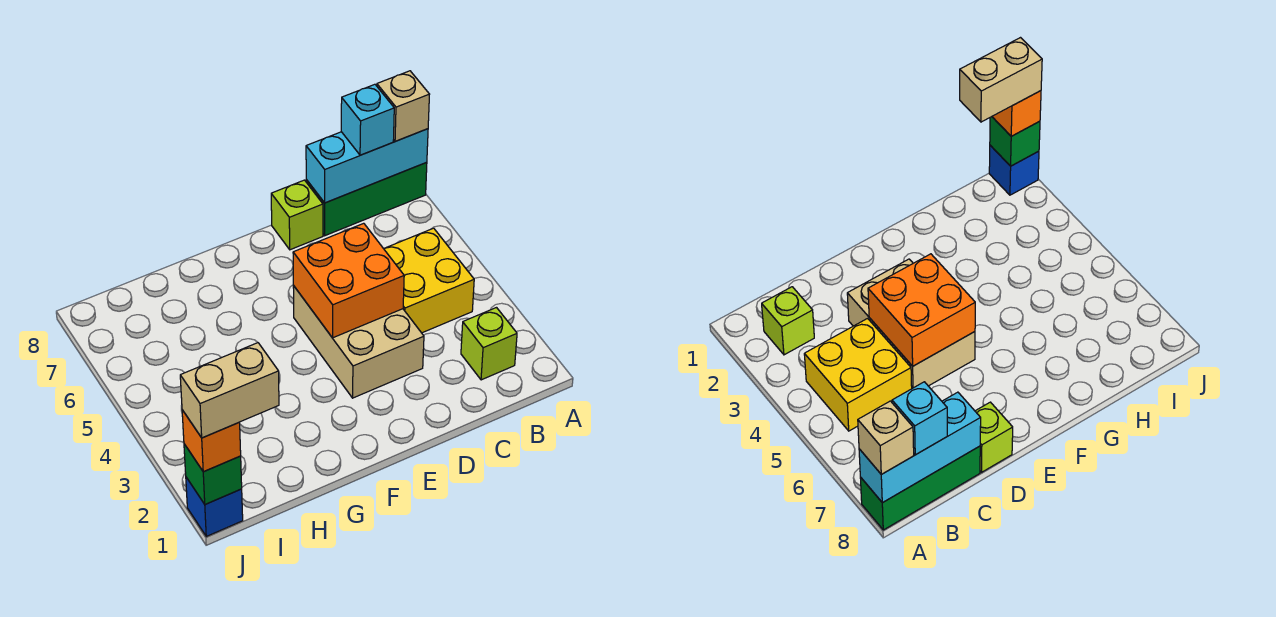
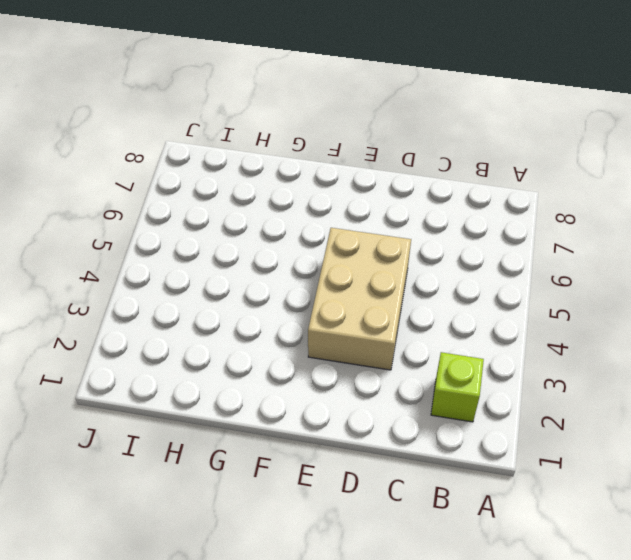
none -> green 1x3 brick [306,162,427,236]
none -> yellow 2x2 brick [384,228,474,333]
none -> lime 1x1 brick [271,180,323,250]

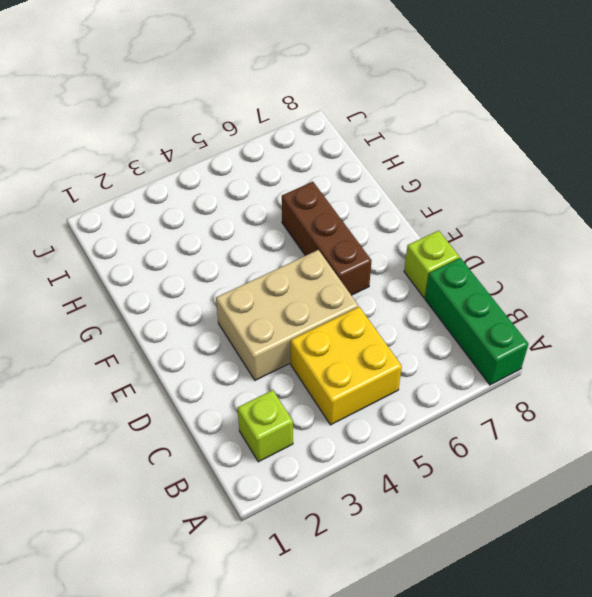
brown 1x3 brick [282,182,371,295] -> none
none -> blue 1x1 brick [186,477,243,536]
none -> cyan 1x3 brick [306,129,428,203]
none -> orange 2x2 brick [293,223,404,338]

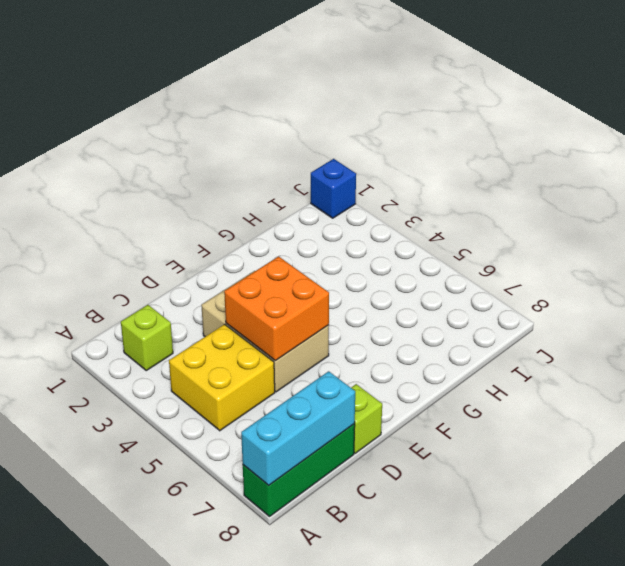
none -> green 1x1 brick [184,444,242,504]
none -> tan 1x1 brick [377,71,430,141]
none -> cyan 1x1 brick [341,84,394,155]

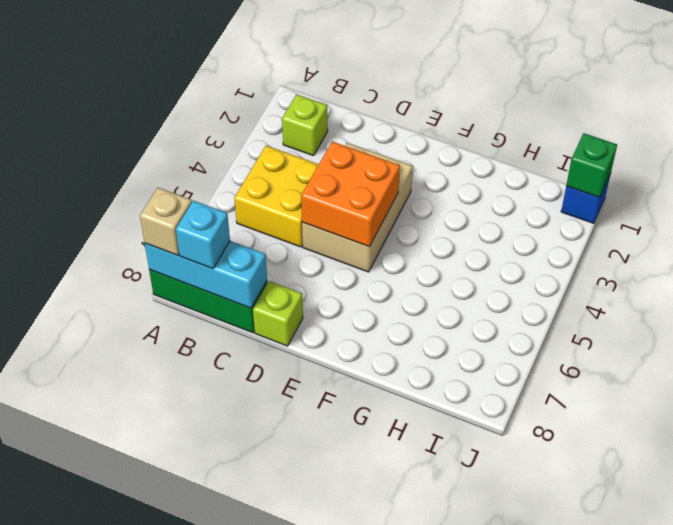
none -> orange 1x1 brick [182,410,241,472]
none -> tan 1x2 brick [180,343,279,438]

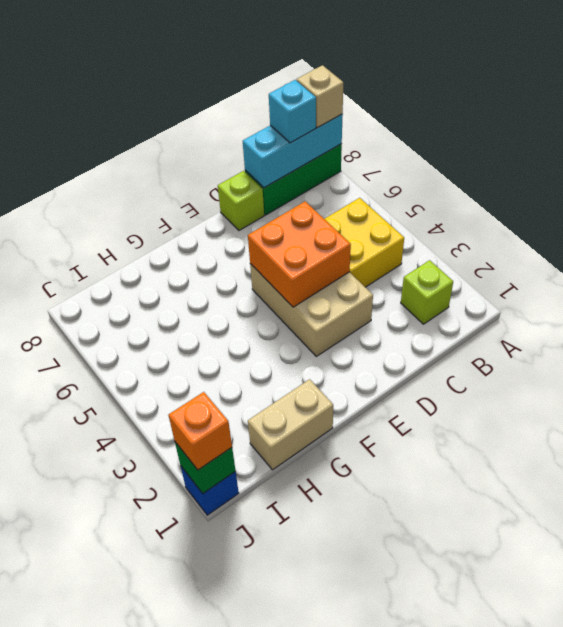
tan 1x2 brick [248,379,333,470] -> tan 1x2 brick moved to [180,343,279,438]

